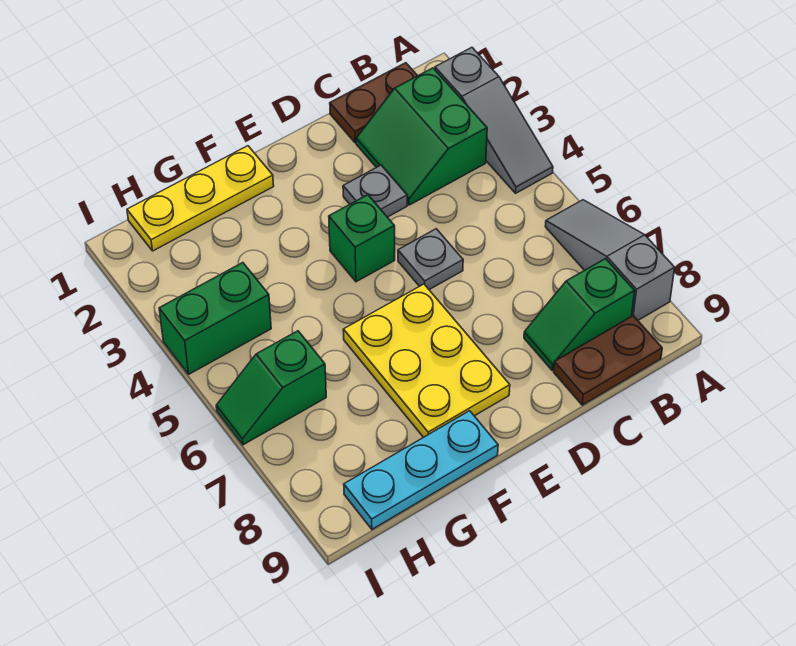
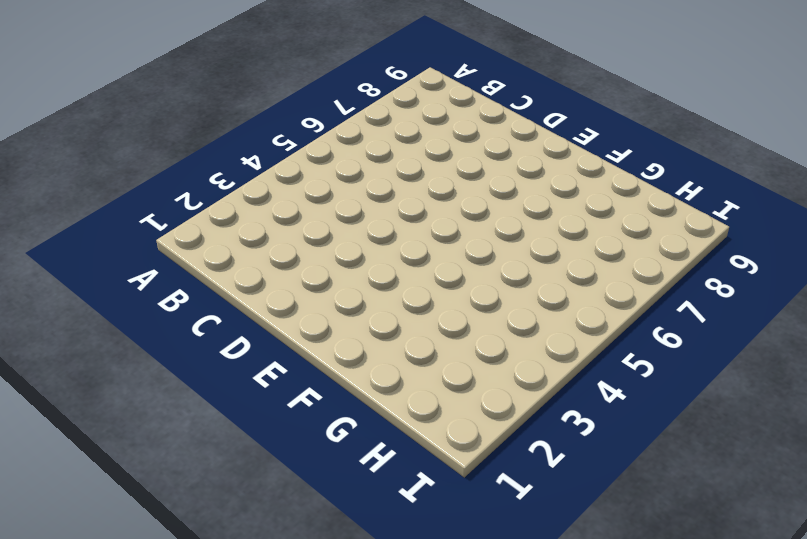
none -> grey 1x3 slope [435,47,553,193]
none -> grey 1x3 slope [545,200,675,320]
none -> brown 1x2 plate [330,63,418,143]

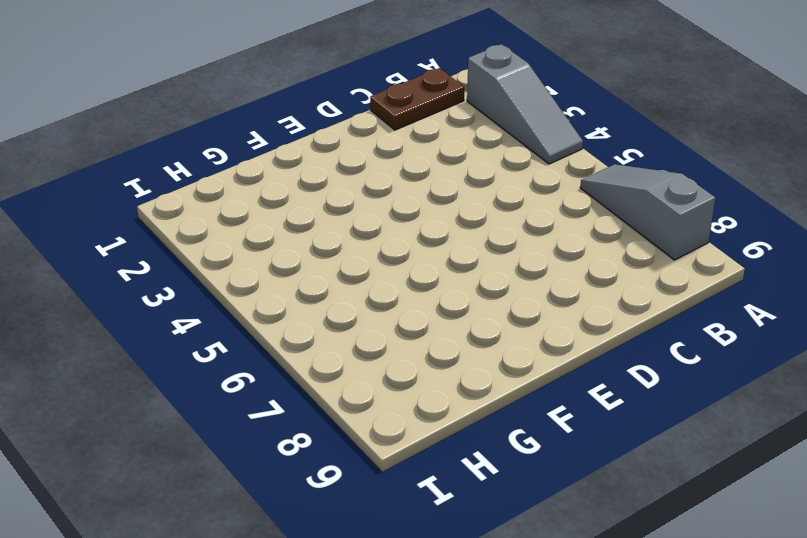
none -> green 2x2 slope [356,68,487,205]
none -> green 1x2 slope [524,259,635,370]
none -> brown 1x2 plate [554,316,662,405]

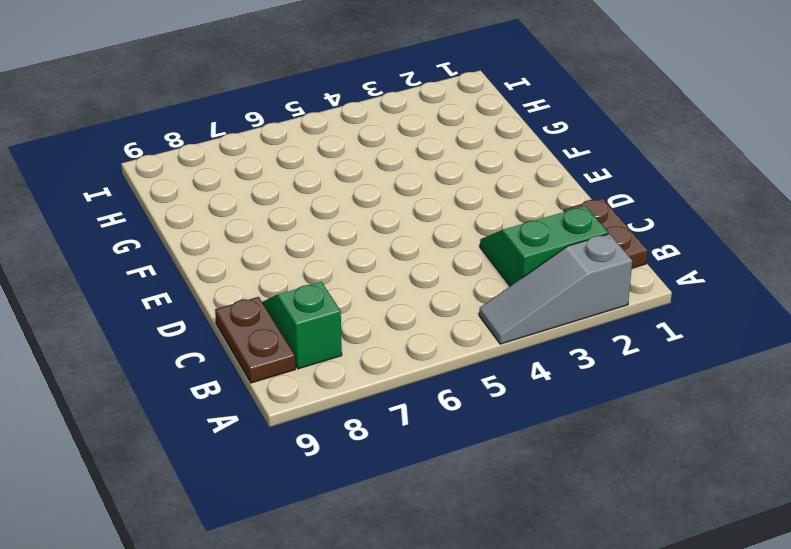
none -> grey 1x3 slope [545,200,675,320]
none -> grey 1x1 plate [343,165,407,217]
none -> grey 1x1 plate [398,229,463,290]

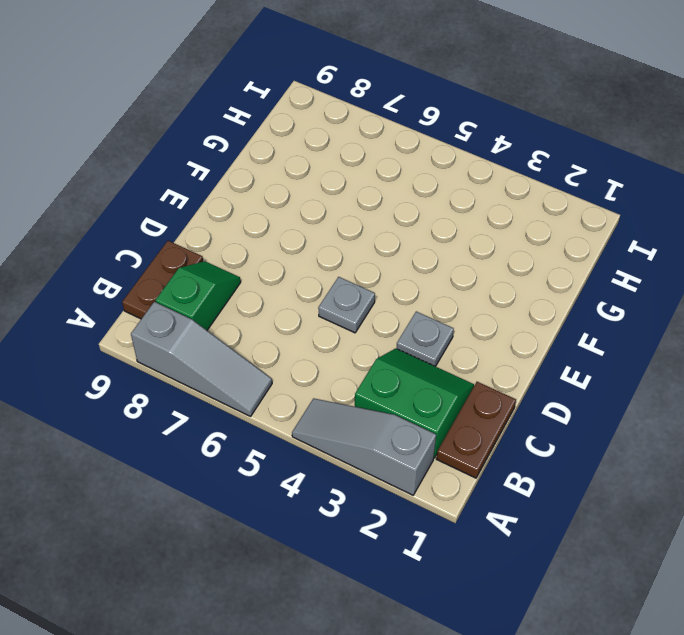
none -> green 1x1 brick [329,195,395,282]
none -> yellow 2x3 plate [343,284,510,437]
none -> yellow 1x3 plate [127,146,274,251]

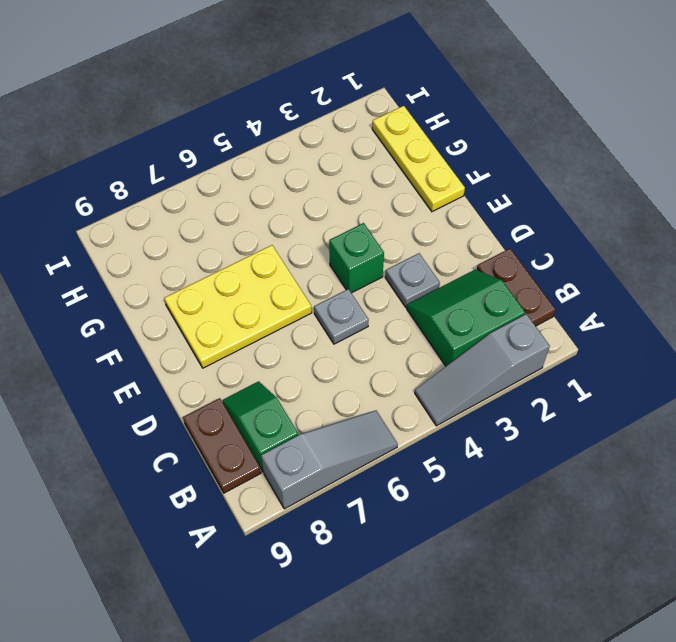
none -> cyan 1x3 plate [344,411,498,529]
none -> green 1x2 brick [159,263,271,374]
none -> green 1x2 slope [216,331,326,445]

